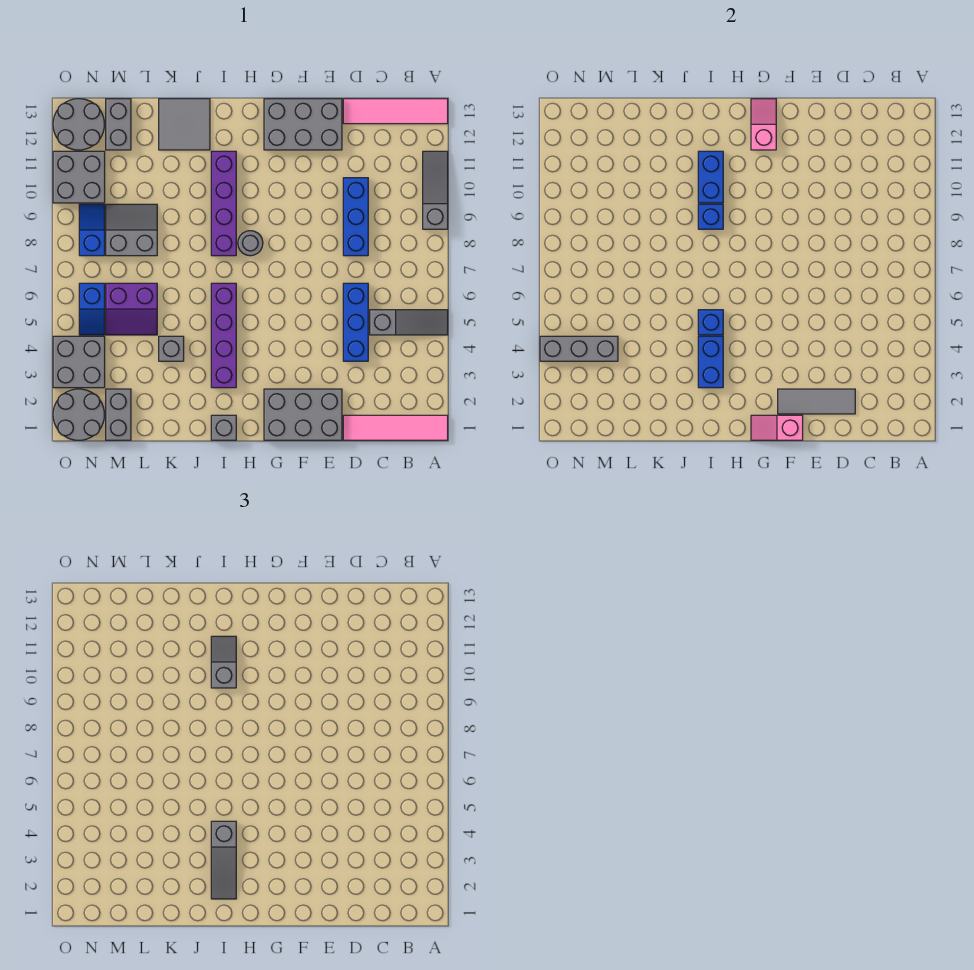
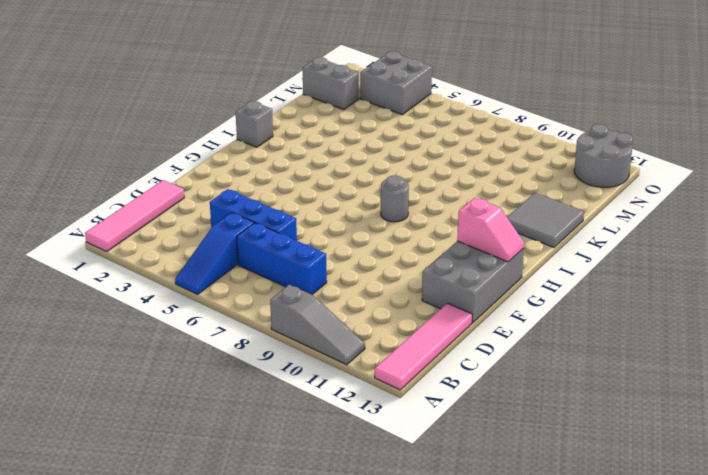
blue 1x3 slope [175,213,254,294] -> grey 1x3 slope [370,310,448,335]
blue 1x3 brick [237,223,327,295] -> blue 1x3 brick moved to [343,178,368,256]
none -> grey 2x3 brick [264,389,342,440]
none -> purple 1x4 brick [211,283,236,388]
none -> purple 1x4 brick [211,151,236,256]
none -> grey 1x1 brick [159,336,184,361]

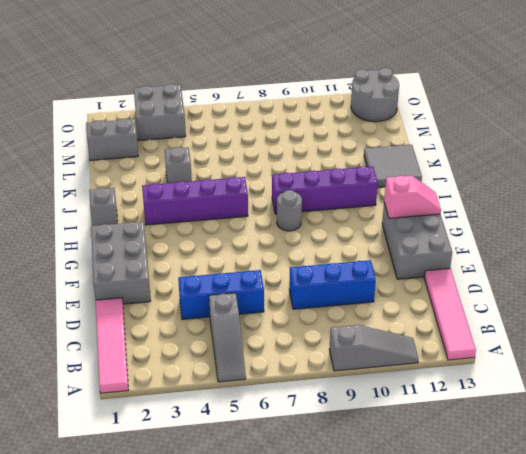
none -> purple 2x2 slope [106,283,157,335]
none -> grey 2x2 slope [106,204,157,256]
none -> grey 1x2 brick [106,99,131,150]
none -> grey 2x2 round brick [53,389,104,440]

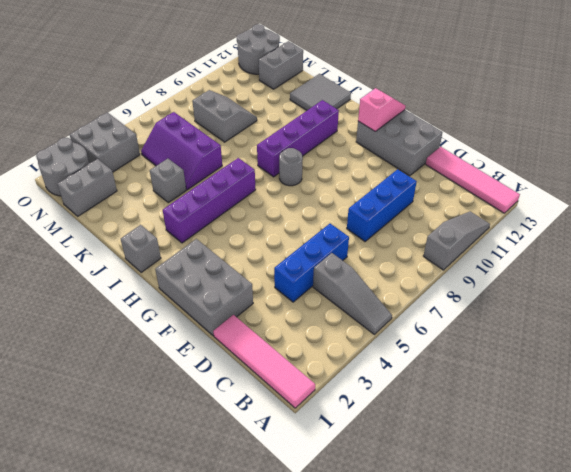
purple 2x3 slope [141,112,222,190] -> purple 2x2 slope [106,283,157,335]
none -> blue 1x2 slope [79,283,105,335]
none -> blue 1x2 slope [79,204,105,256]
none -> grey 2x2 brick [53,151,105,203]
none -> grey 1x3 tile [778,389,855,414]

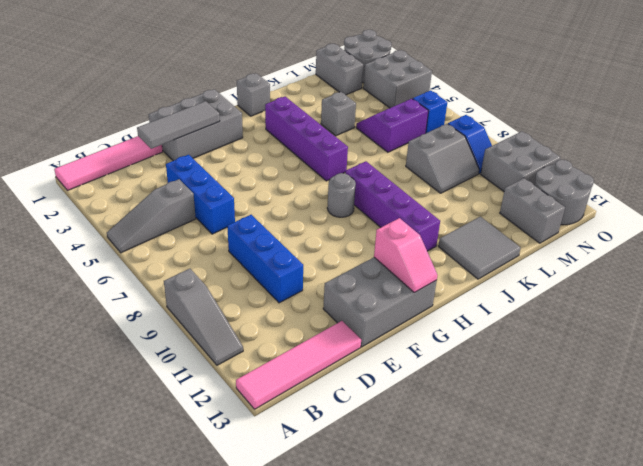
none -> pink 1x2 slope [751,415,803,440]
none -> blue 1x2 brick [698,336,723,388]
none -> blue 1x1 brick [698,310,723,335]
none -> blue 1x1 brick [698,204,723,229]

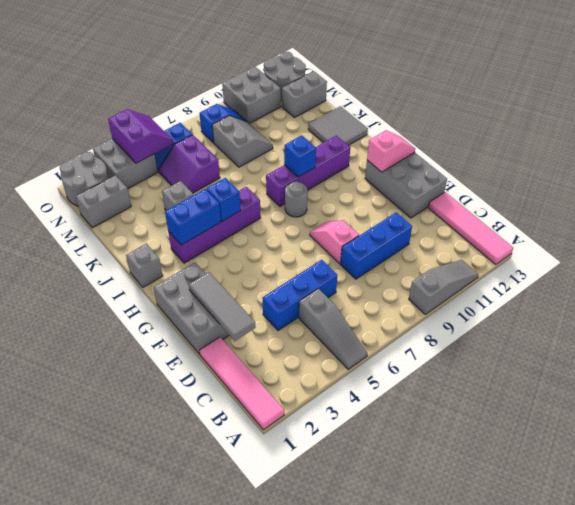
pink 1x2 slope [310,220,359,264] -> pink 1x2 slope moved to [751,415,803,440]
purple 2x2 slope [108,109,173,163] -> grey 1x3 brick [540,336,618,361]
none -> blue 1x2 brick [698,151,723,203]
none -> grey 1x3 slope [211,821,236,899]
none -> grey 1x2 slope [211,636,236,688]

